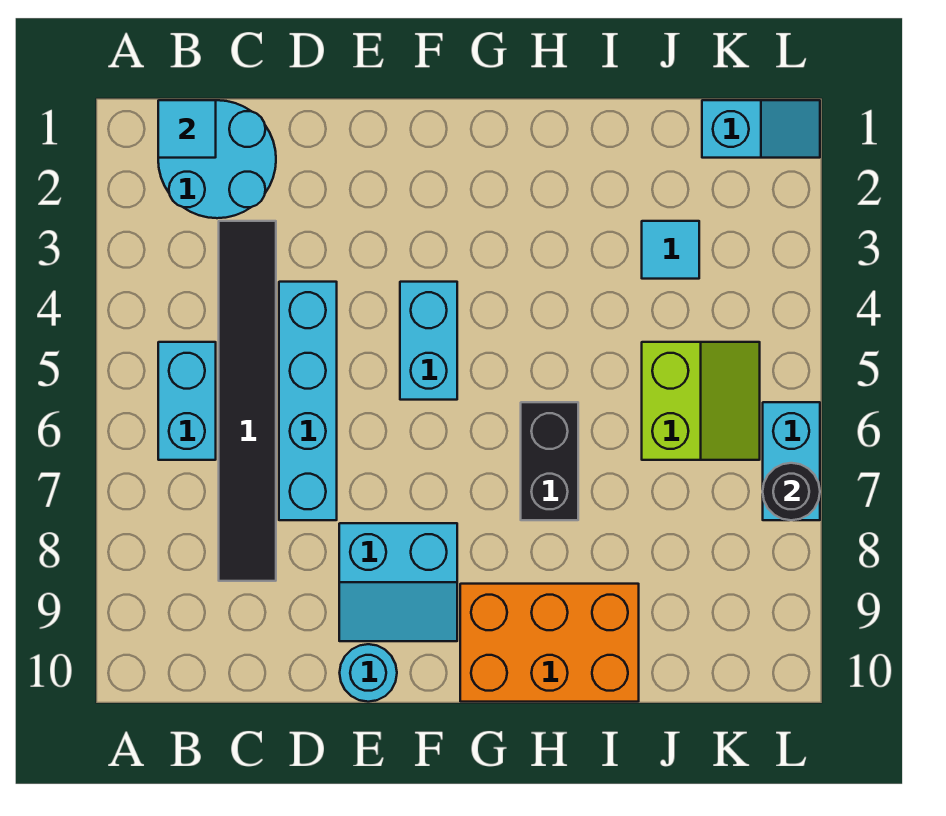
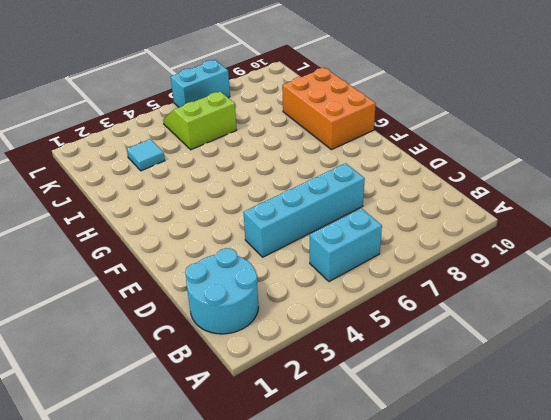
none -> black 1x6 tile [219,221,276,581]
none -> cyan 2x2 slope [339,523,457,641]
none -> cyan 1x1 round brick [340,644,397,702]

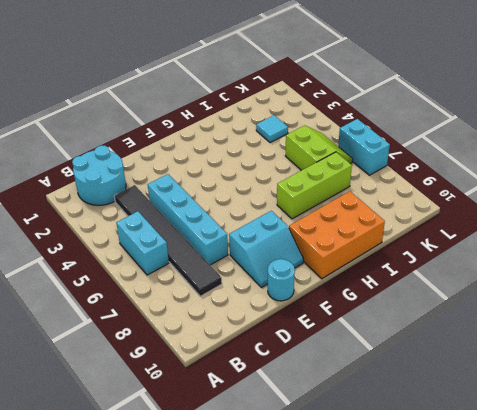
lime 1x3 brick [277,152,352,219] -> black 1x2 brick [521,402,578,520]
none -> cyan 1x2 brick [400,282,457,400]
none -> cyan 1x2 slope [702,100,820,158]
none -> cyan 1x1 tile [158,100,216,158]

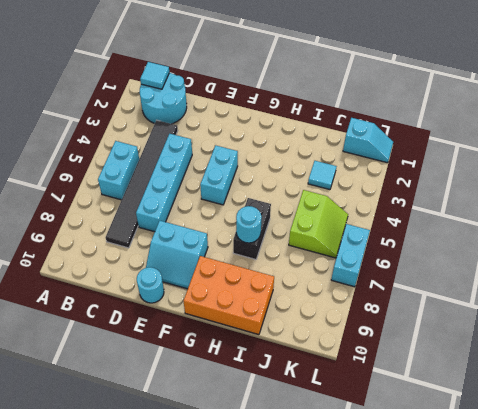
cyan 1x1 round brick [236,206,262,243] -> none
none -> black 1x1 round brick [763,463,820,520]

